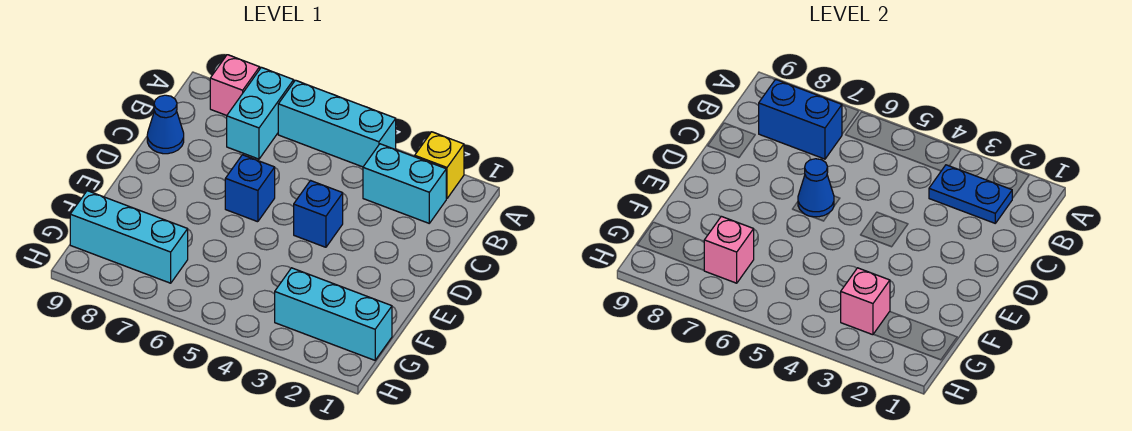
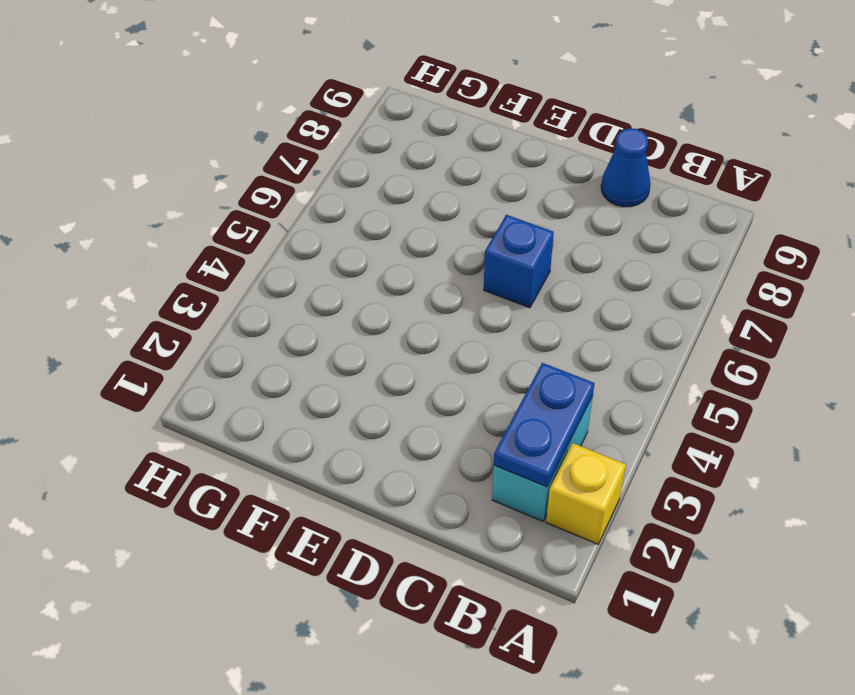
none -> cyan 1x3 brick [278,80,396,167]
none -> cyan 1x2 brick [227,67,294,159]
none -> pink 1x1 brick [210,55,260,115]

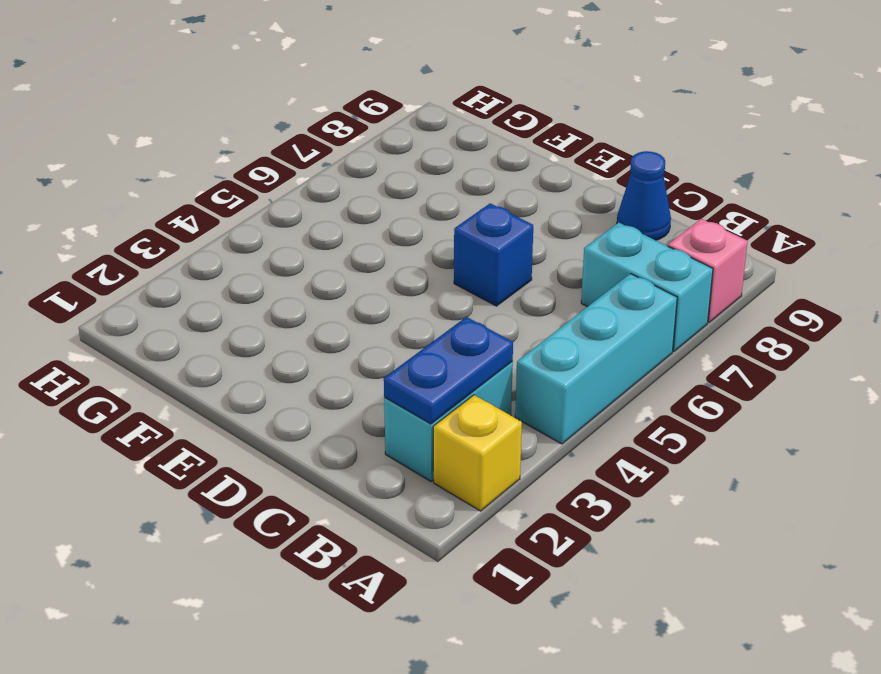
none -> blue 1x1 brick [294,181,343,247]
none -> cyan 1x3 brick [275,268,392,360]
none -> cyan 1x3 brick [70,191,188,283]

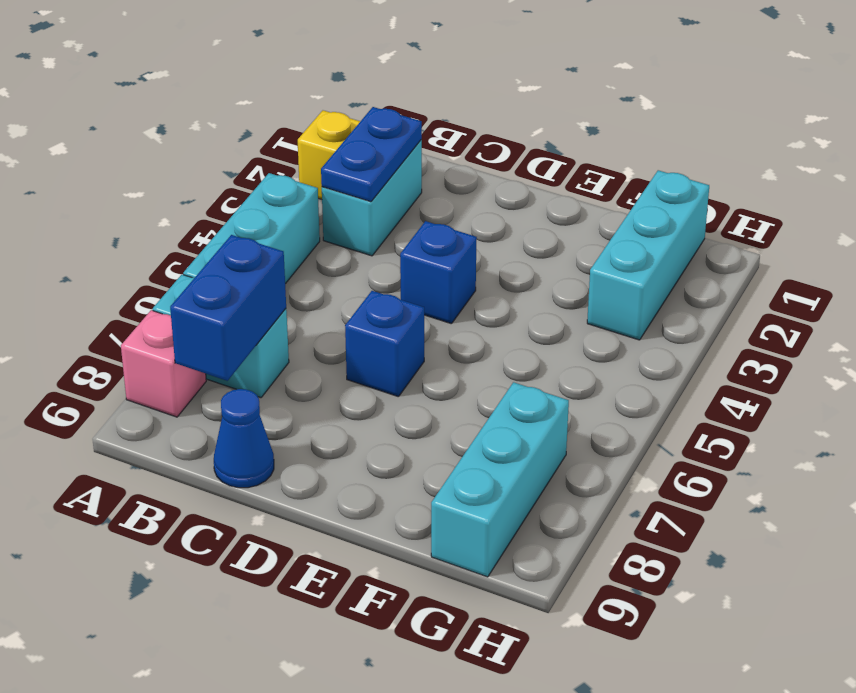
none -> blue 1x1 cone [798,159,834,217]
none -> pink 1x1 brick [841,268,890,335]
none -> pink 1x1 brick [704,216,754,283]

